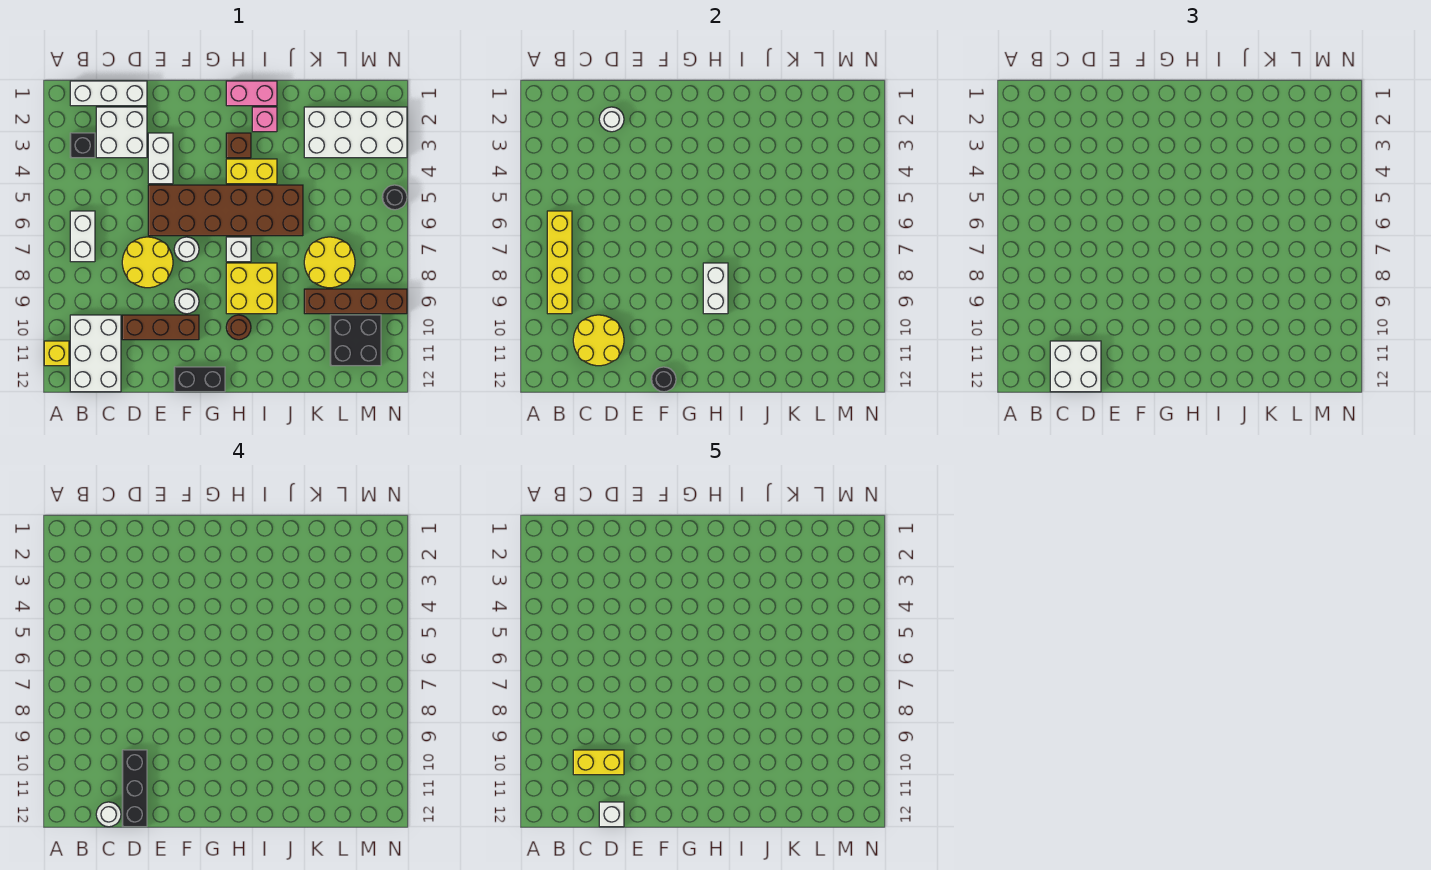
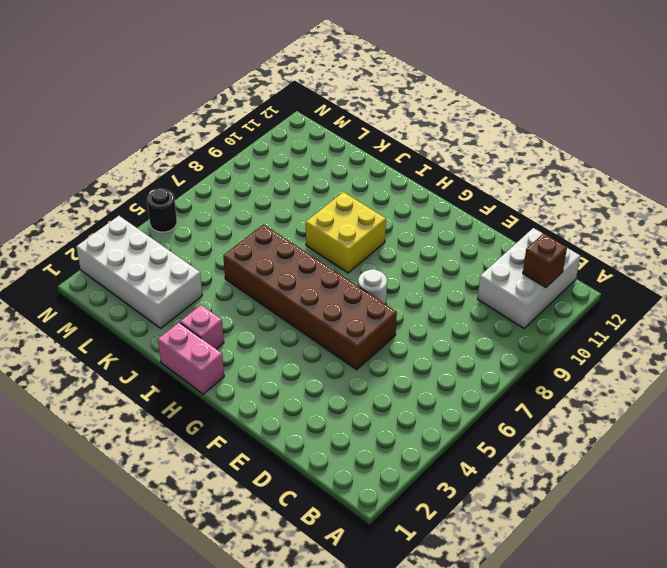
brown 1x1 brick [523,233,567,288] -> brown 1x1 brick moved to [226,133,251,158]
none -> yellow 1x1 brick [44,341,69,366]
none -> white 1x3 brick [70,81,147,106]
none -> black 1x1 brick [70,133,95,158]
none -> white 1x2 brick [70,211,95,262]

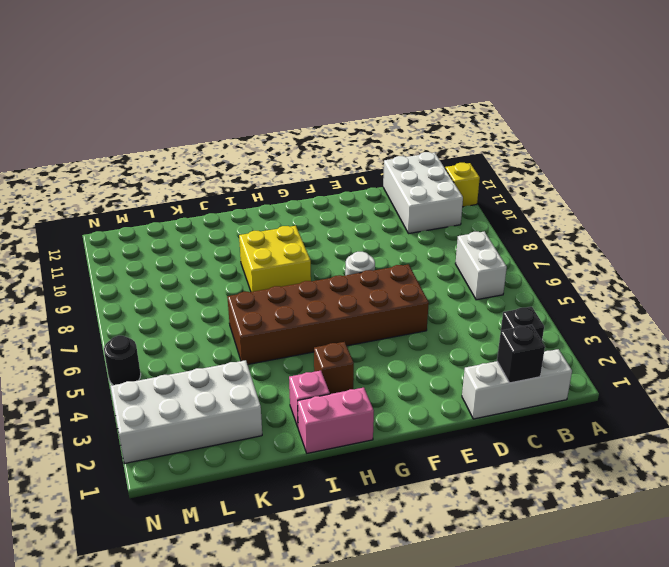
black 1x1 brick [497,325,545,383] -> none
none -> white 2x2 brick [96,107,147,158]
none -> yellow 2x2 round brick [122,237,173,288]
none -> brown 1x3 brick [122,315,199,340]
none -> white 1x2 brick [148,133,173,184]

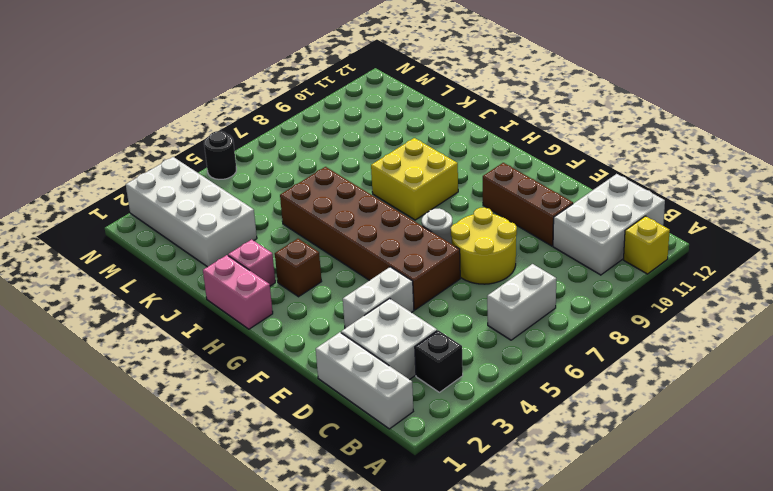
none -> white 1x1 round brick [174,289,199,314]
none -> black 1x2 brick [174,367,225,392]
none -> yellow 1x2 brick [226,159,277,184]
none -> white 1x1 brick [226,237,251,262]

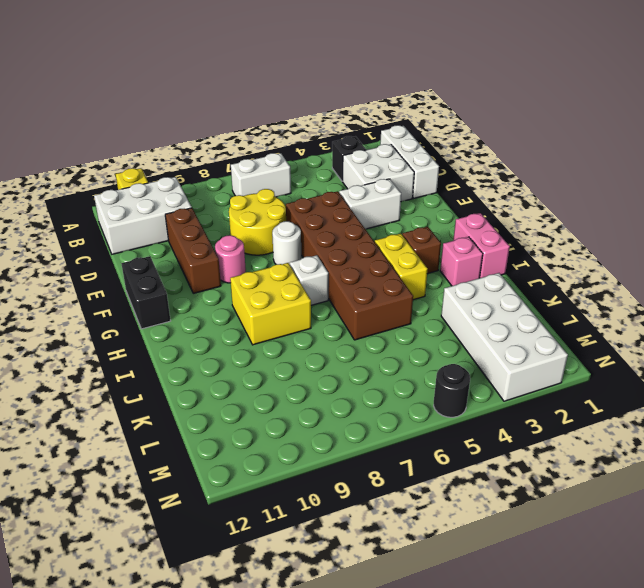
pink 1x1 round brick [215,235,246,283] -> white 1x1 round brick [174,289,199,314]
none -> brown 1x1 round brick [226,315,251,340]
none -> yellow 2x2 round brick [304,237,355,288]
none -> brown 1x4 brick [304,289,407,314]
none -> black 2x2 brick [330,315,381,366]

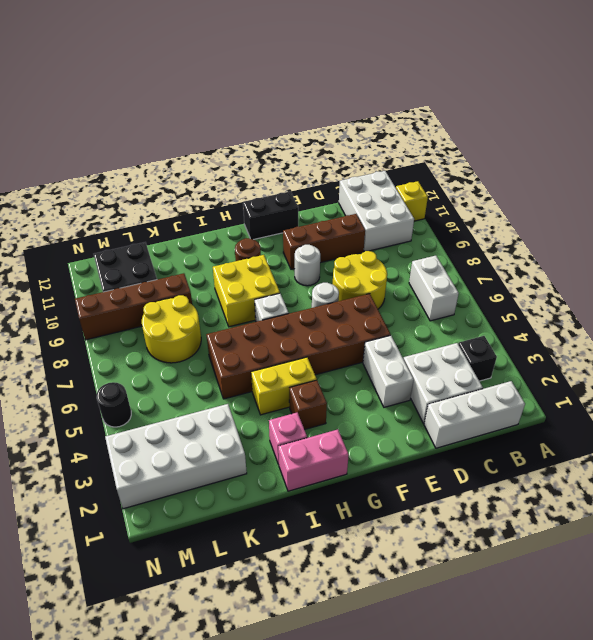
none -> yellow 1x4 brick [547,211,572,314]
none -> yellow 2x2 round brick [573,315,624,366]
none -> white 1x1 round brick [599,107,624,132]
none -> black 1x1 round brick [651,367,676,392]

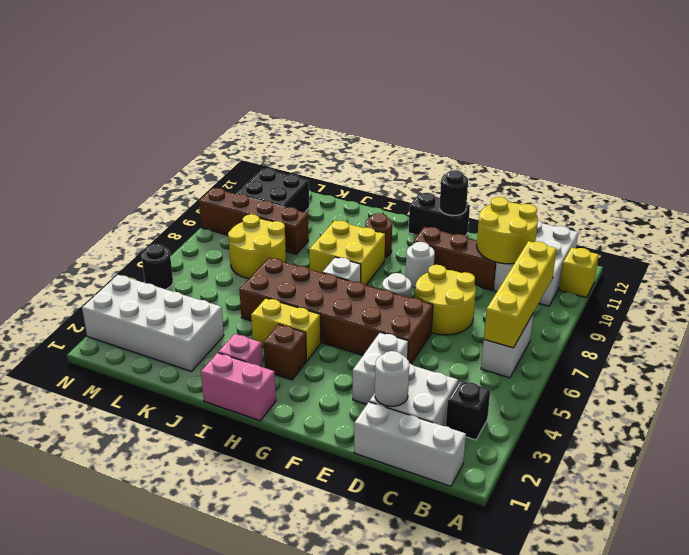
none -> white 1x2 brick [703,263,728,314]
none -> white 2x2 brick [1050,341,1101,392]
none -> white 1x1 round brick [96,802,121,827]
none -> black 1x3 brick [122,750,147,827]

